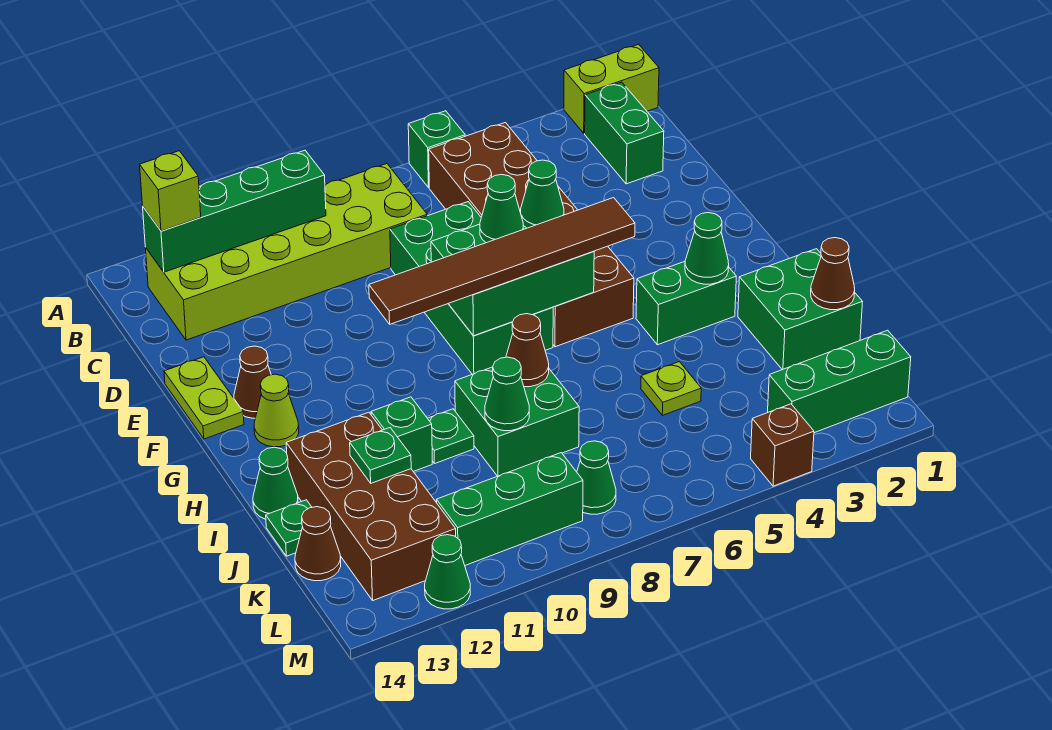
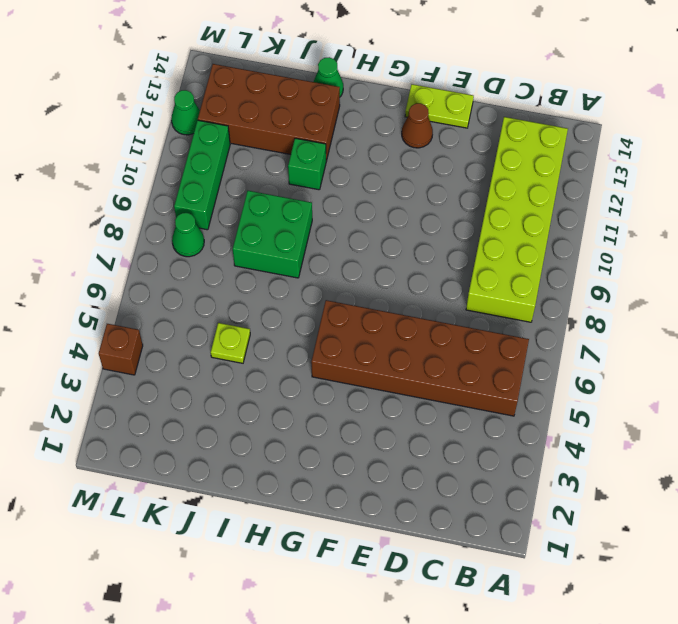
none -> lime 1x2 brick [564,44,659,133]
none -> green 1x1 brick [408,111,465,188]
none -> green 1x2 brick [585,82,664,184]
none -> green 2x4 brick [390,202,553,374]

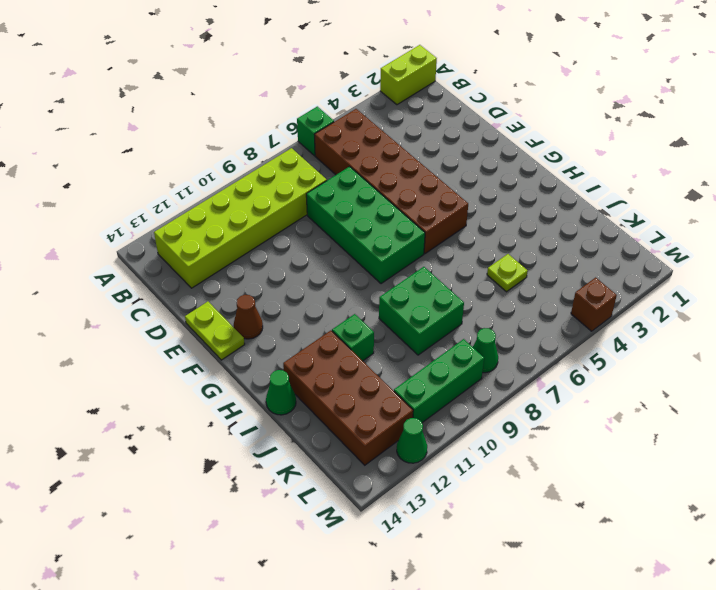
none -> green 1x2 brick [585,82,664,184]
none -> lime 1x1 cone [254,374,299,447]
none -> green 1x2 brick [636,261,736,345]
none -> green 2x2 brick [738,249,862,370]

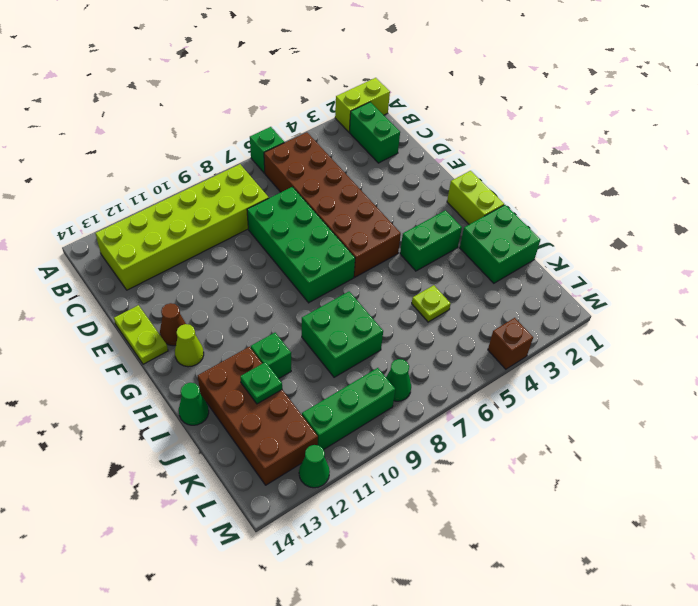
lime 1x2 brick [447,171,504,224] -> none
none -> green 1x1 plate [428,409,474,464]
none -> green 1x1 plate [266,500,312,556]
none -> brown 1x1 cone [295,507,341,581]
none -> green 1x3 brick [768,330,911,433]

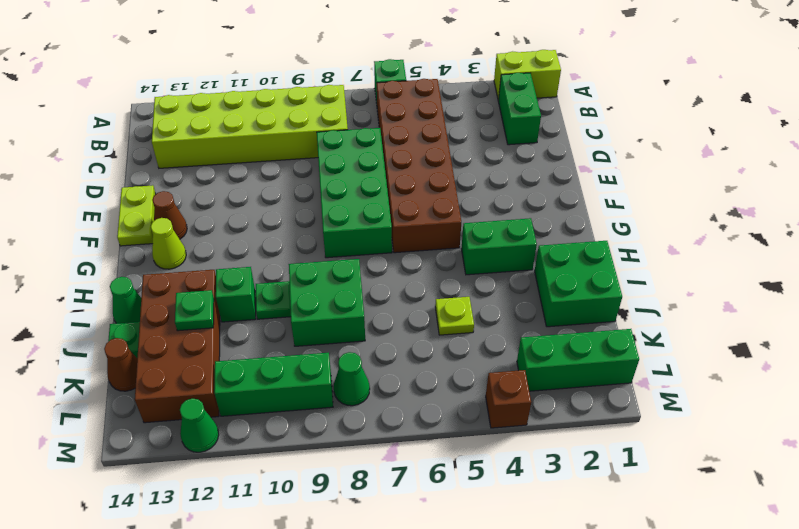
none -> green 1x4 brick [143,150,326,272]
none -> green 2x3 brick [431,210,594,336]
none -> green 1x1 cone [685,213,729,284]
none -> brown 1x1 cone [506,314,549,387]

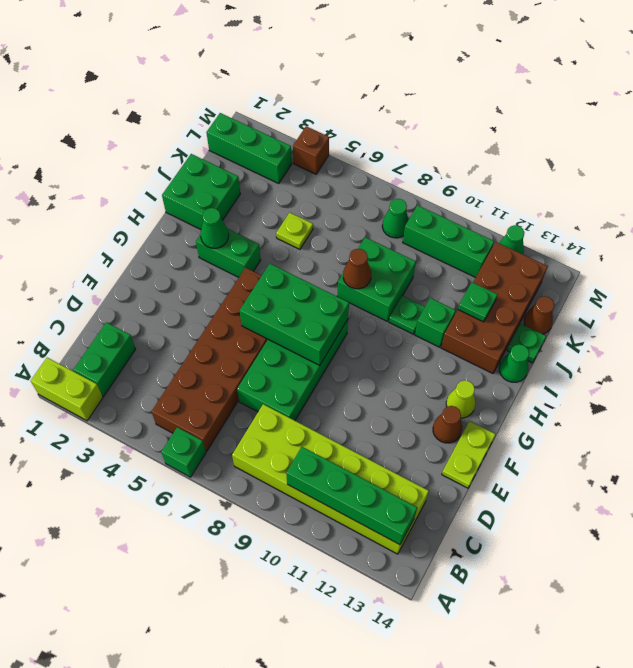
none -> brown 1x1 cone [811,238,855,310]
none -> green 1x1 cone [485,357,529,431]
none -> lime 1x1 brick [140,151,201,231]
none -> green 1x1 cone [521,160,564,228]

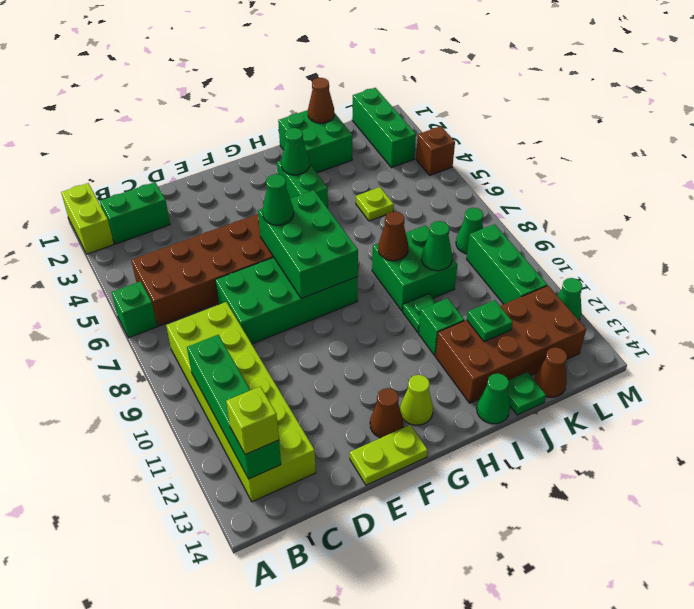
none -> green 1x1 cone [480,175,523,243]
none -> brown 1x6 tile [369,198,635,324]

